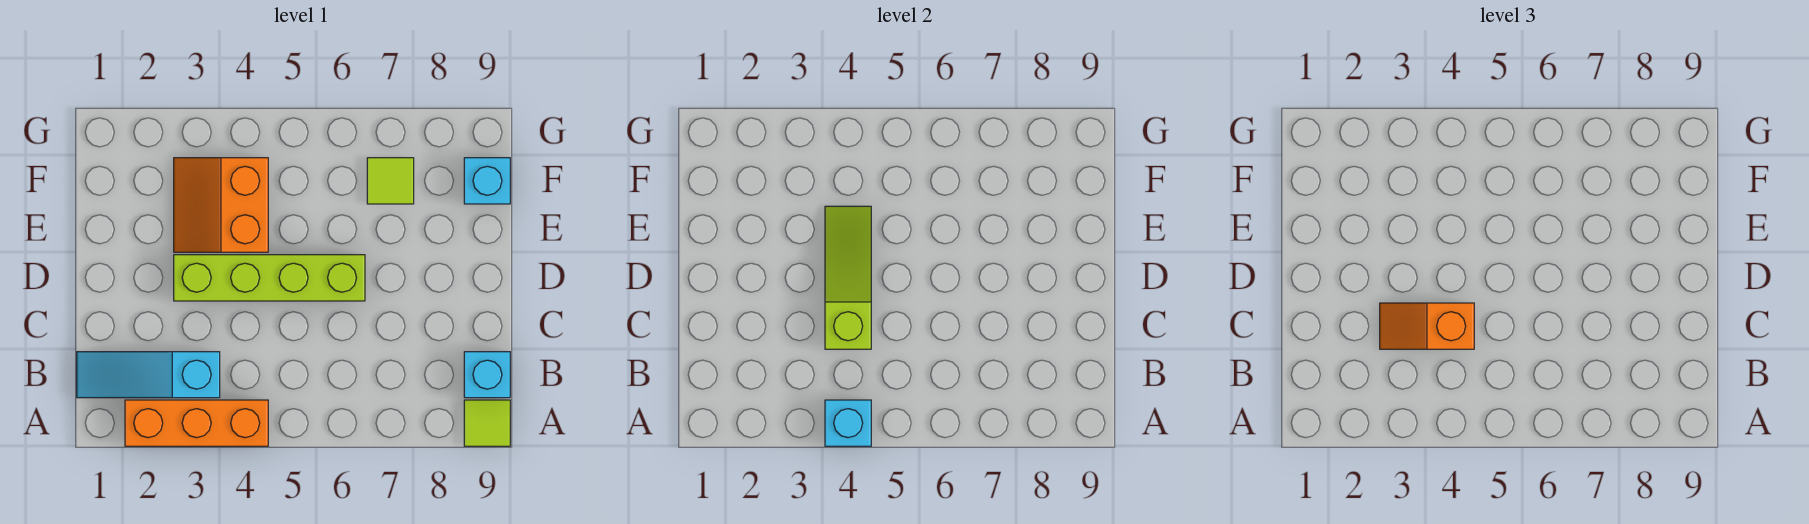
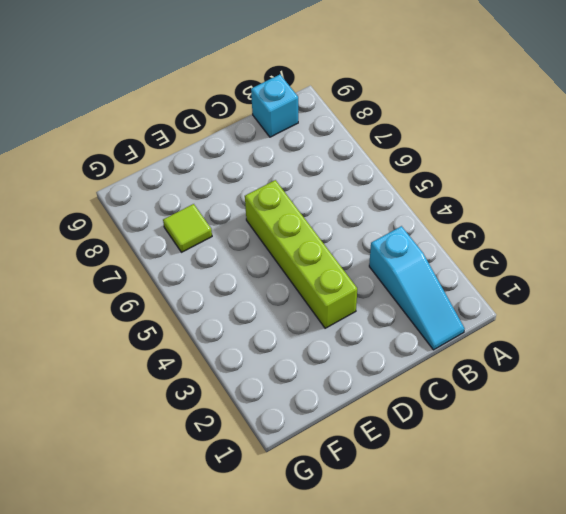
none -> orange 1x3 brick [125,400,268,446]
none -> lime 1x1 tile [464,400,510,446]

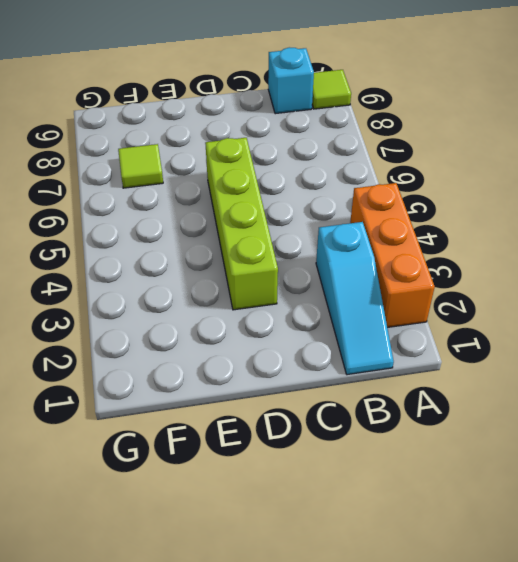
none -> orange 2x2 slope [174,158,268,252]
none -> cyan 1x1 brick [464,158,510,204]

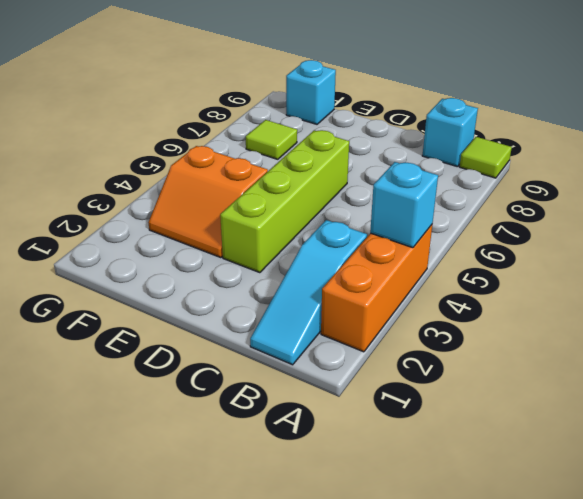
none -> lime 1x3 slope [825,206,871,349]
none -> orange 1x2 slope [1380,303,1474,349]

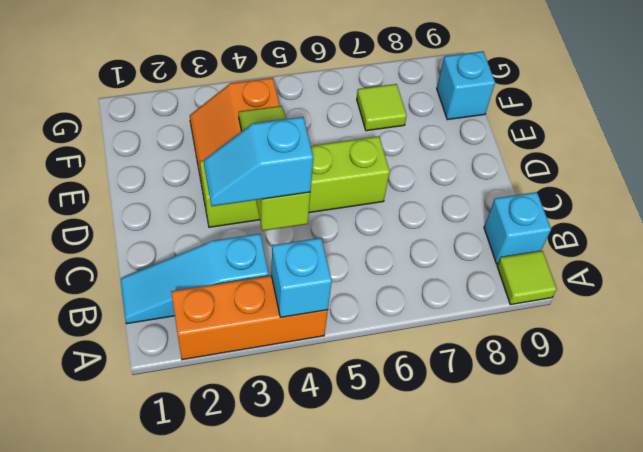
cyan 1x2 slope [204,117,313,206] -> orange 1x2 slope [1380,303,1474,349]

